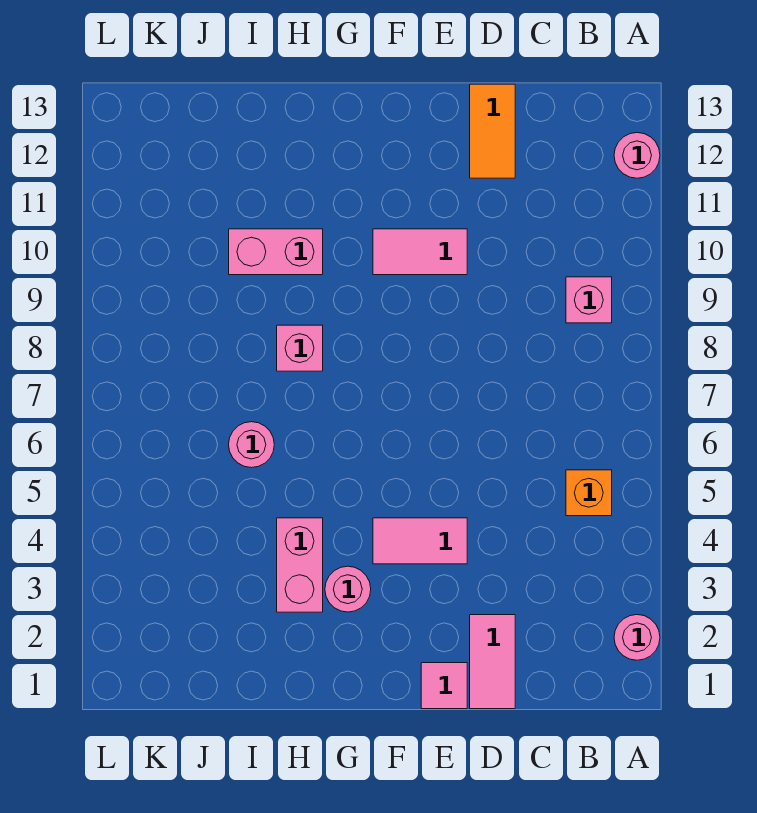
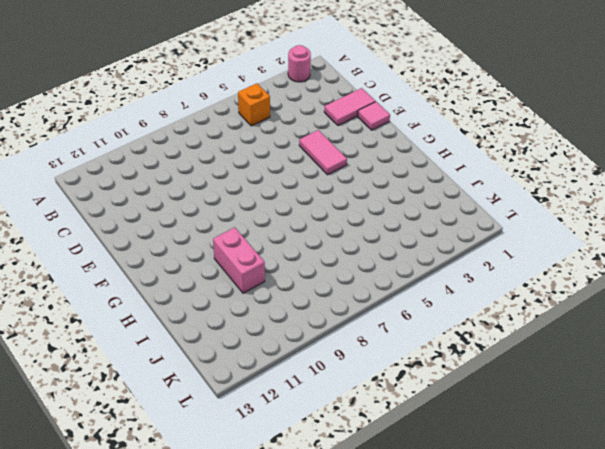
none -> pink 1x1 round brick [614,133,660,178]
none -> pink 1x1 brick [566,277,612,323]
none -> orange 1x2 tile [470,84,515,178]

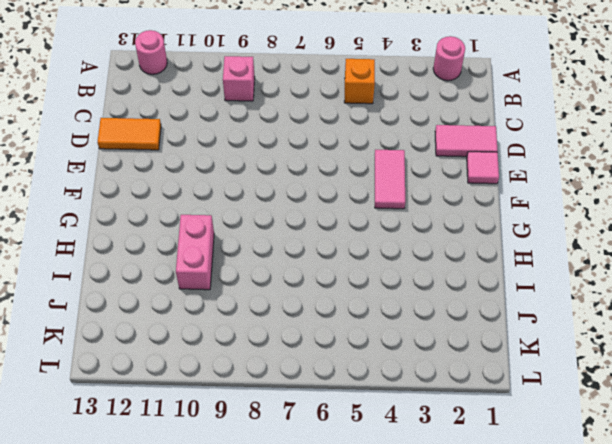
none -> pink 1x2 tile [373,229,467,275]
none -> pink 1x1 round brick [325,566,371,612]
none -> pink 1x2 brick [277,518,323,612]

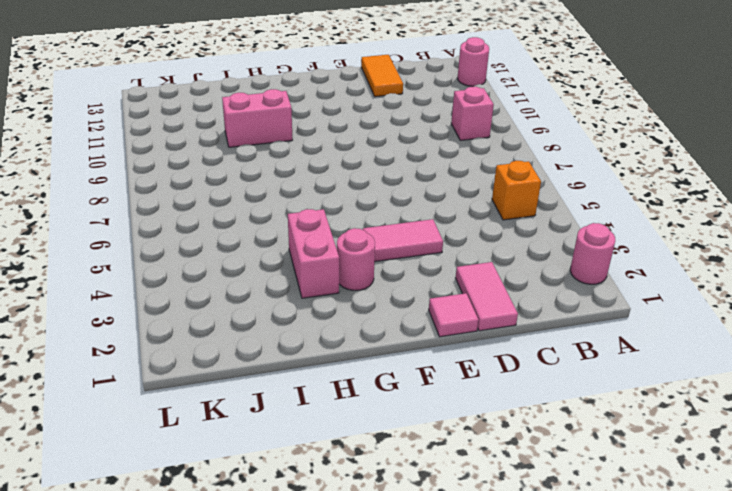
none -> pink 1x2 tile [373,229,467,275]
none -> pink 1x1 brick [277,325,323,371]
none -> pink 1x1 round brick [229,422,274,468]

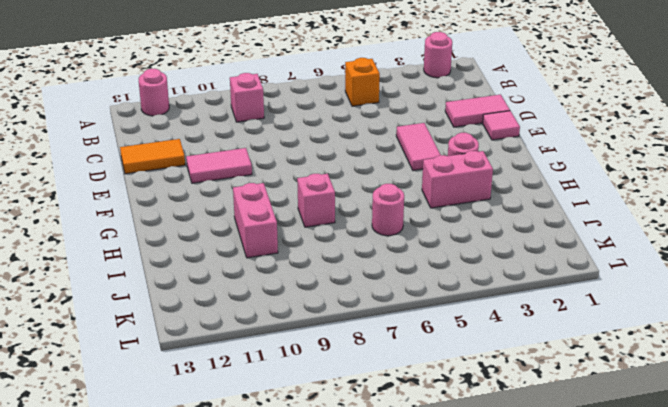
pink 1x2 tile [186,148,252,183] -> pink 1x2 tile turned to [373,229,467,275]

